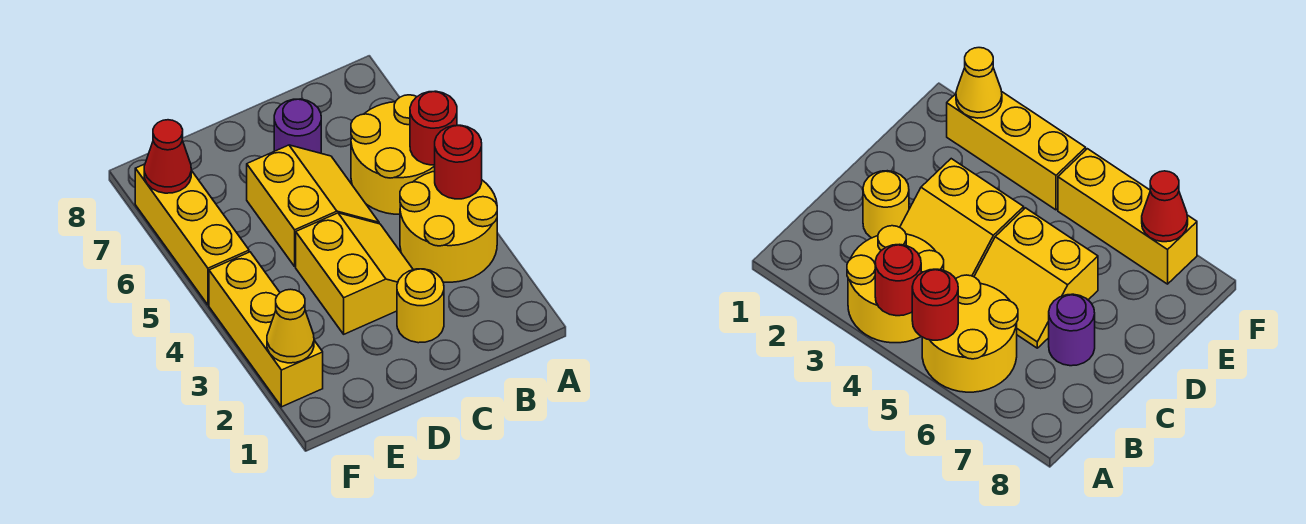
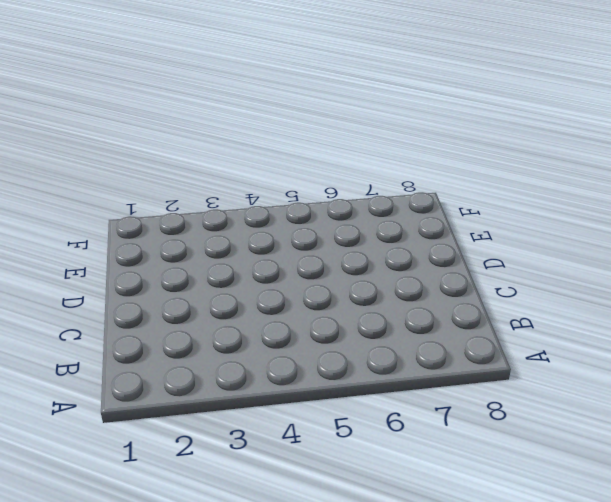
none -> yellow 2x2 round brick [400,171,497,282]
none -> yellow 2x2 round brick [351,95,435,214]
none -> yellow 1x1 round brick [397,269,444,343]

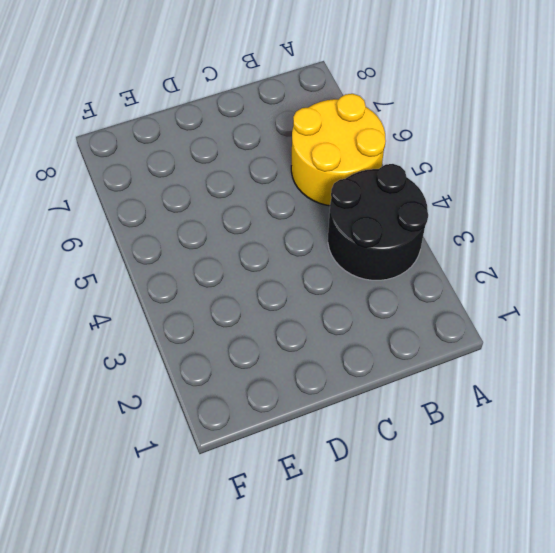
black 2x2 round brick [328,164,428,280] -> yellow 2x2 round brick [400,171,497,282]
none -> yellow 1x1 round brick [397,269,444,343]
none -> yellow 2x2 slope [296,213,413,334]
none -> yellow 2x2 slope [247,145,379,266]

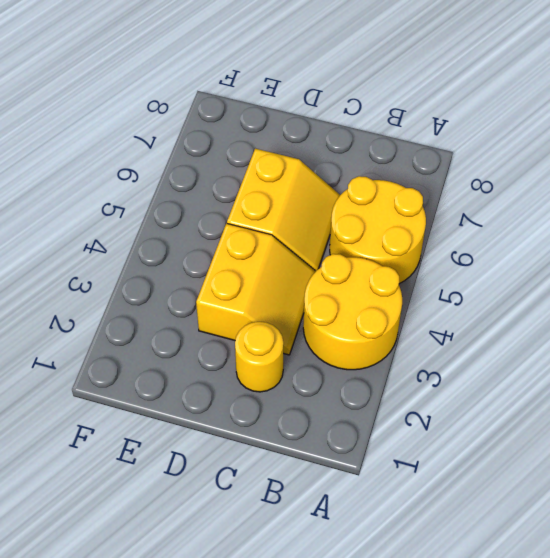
none -> purple 1x1 round brick [274,99,321,153]
none -> yellow 1x3 brick [209,252,323,407]
none -> yellow 1x3 brick [135,164,249,305]

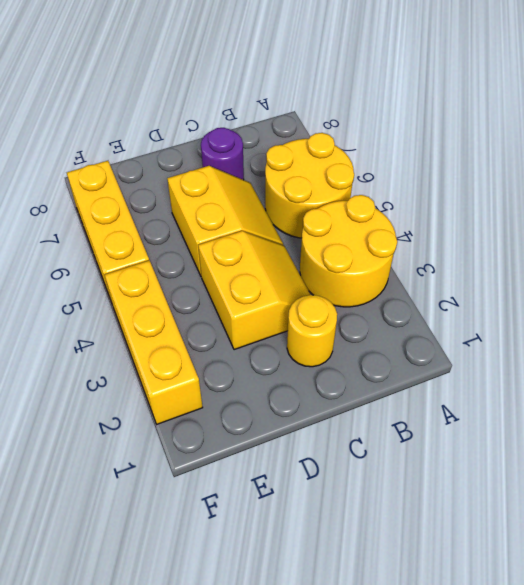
none -> red 1x1 round brick [435,125,482,199]
none -> red 1x1 round brick [410,91,457,165]
none -> yellow 1x1 cone [267,289,314,363]

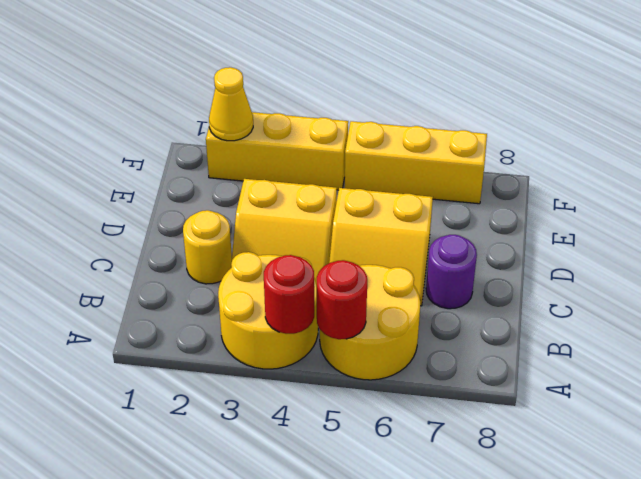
none -> red 1x1 cone [144,120,191,193]

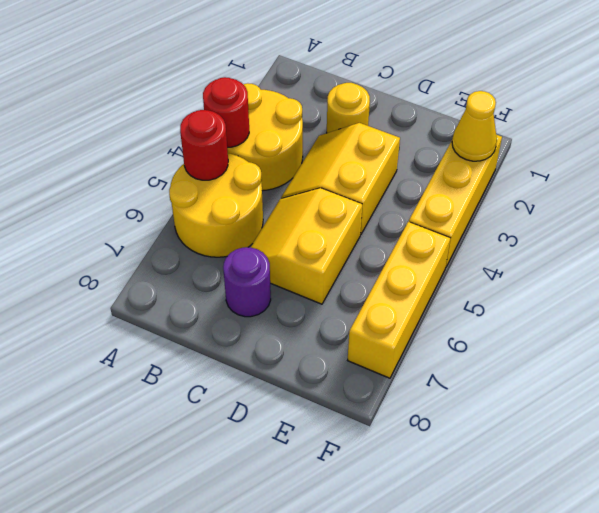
none -> red 1x1 cone [144,120,191,193]

